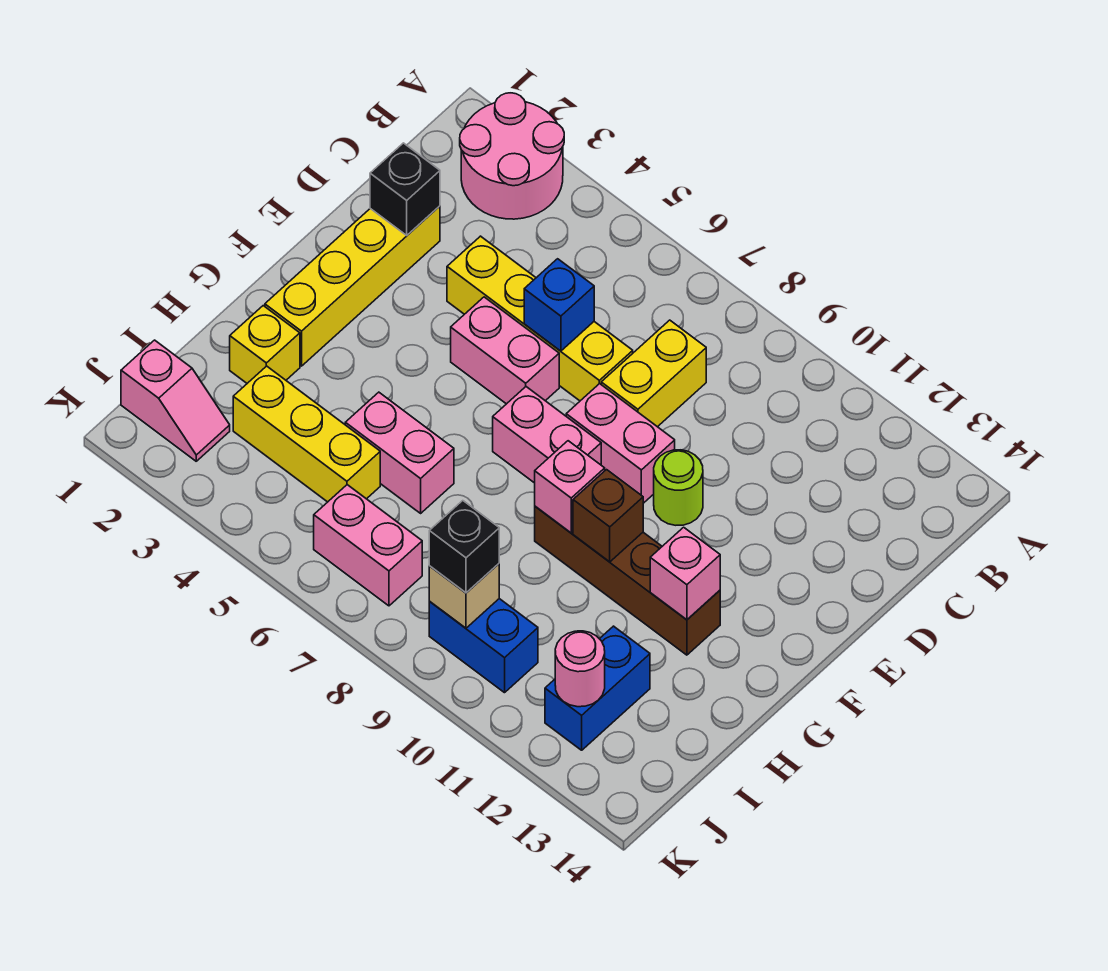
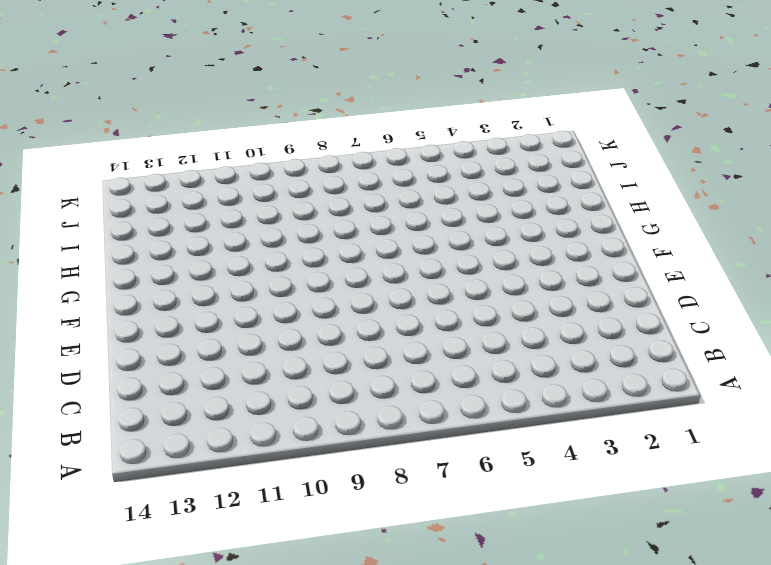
none -> pink 2x2 round brick [460,93,564,219]
none -> yellow 1x2 brick [601,320,706,427]
none -> yellow 1x4 brick [265,206,440,366]

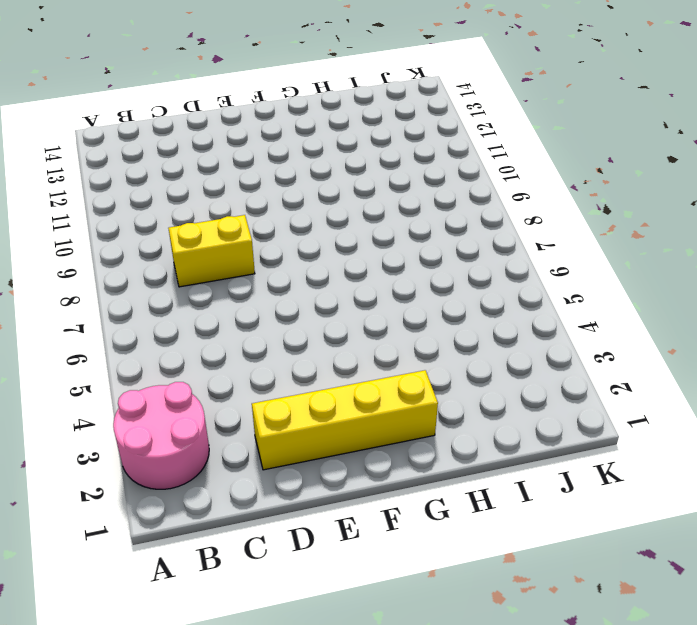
none -> yellow 1x4 brick [447,236,633,401]
none -> pink 1x2 brick [451,297,559,404]
none -> pink 1x2 brick [566,384,675,503]

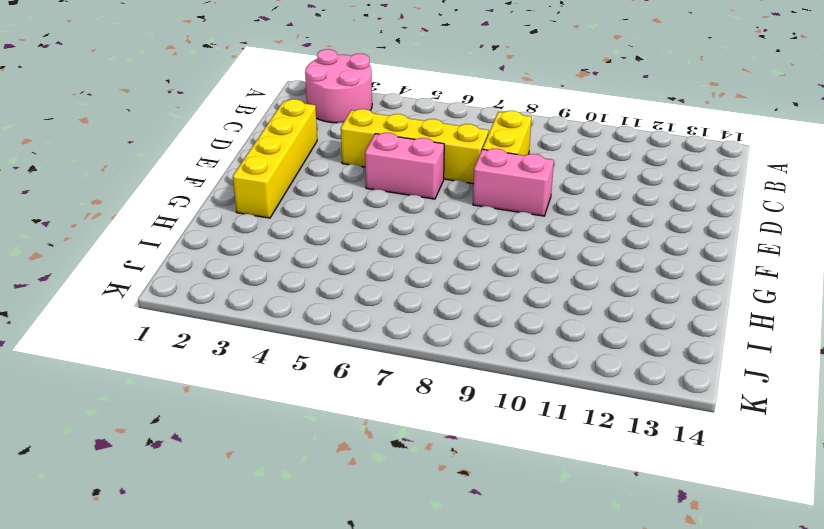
none -> lime 1x1 round brick [654,450,703,525]
none -> pink 1x2 brick [493,387,601,483]
none -> brown 1x4 brick [535,506,720,655]

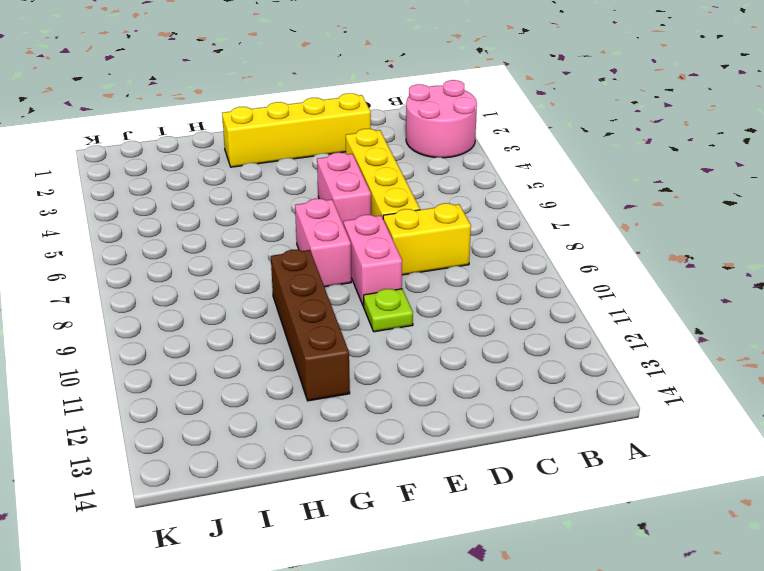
lime 1x1 plate [363,289,413,332] -> lime 1x1 round brick [654,450,703,525]
none -> yellow 1x1 brick [230,306,300,383]
none -> pink 1x2 brick [345,392,454,513]
none -> yellow 1x3 brick [233,366,380,502]

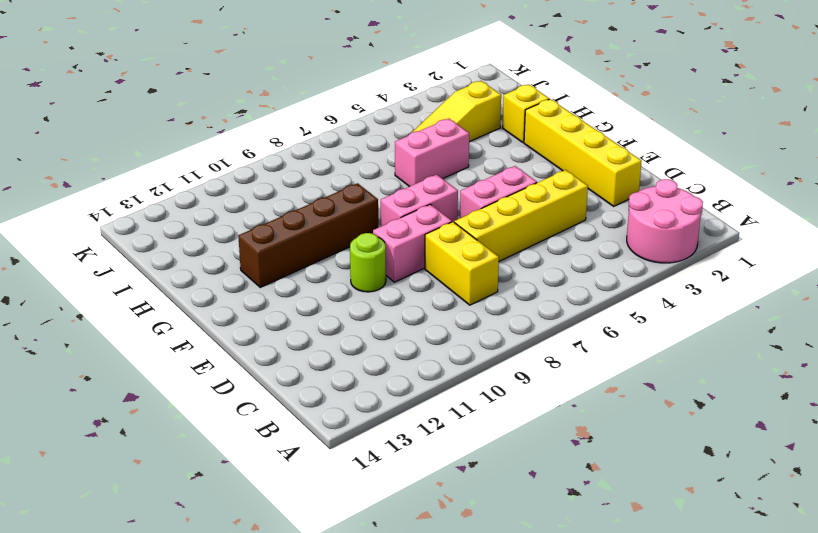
yellow 1x3 slope [413,81,501,142] -> yellow 1x3 brick [233,366,380,502]
none -> blue 1x2 brick [545,626,650,750]
none -> pink 1x2 slope [121,340,230,461]
none -> pink 1x2 brick [314,485,422,606]

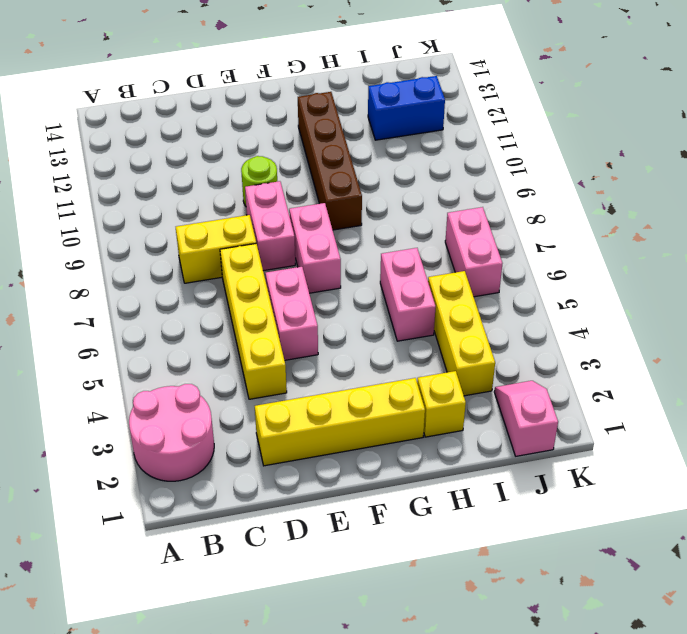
none -> blue 1x2 brick [429,599,538,693]
none -> black 1x1 brick [370,143,440,235]
none -> blue 1x1 brick [524,259,594,351]

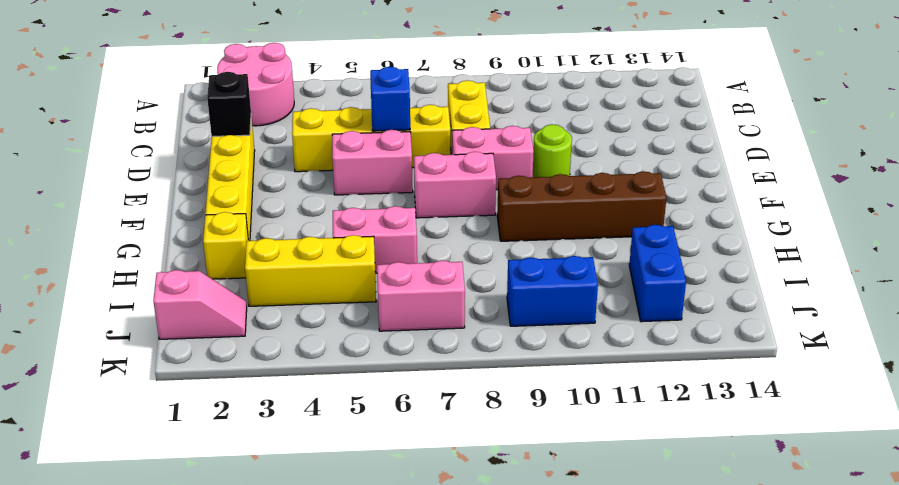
none -> pink 1x1 brick [535,441,605,533]
none -> brown 1x1 brick [573,470,643,562]
none -> pink 1x1 brick [650,527,720,620]

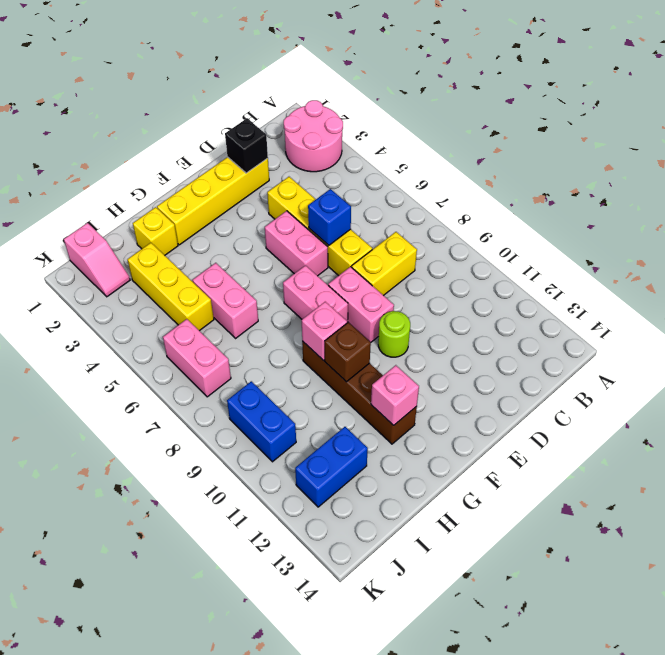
none -> tan 1x1 brick [429,564,499,628]
none -> pink 1x1 round brick [555,631,605,707]
none -> black 1x1 brick [429,501,499,593]

